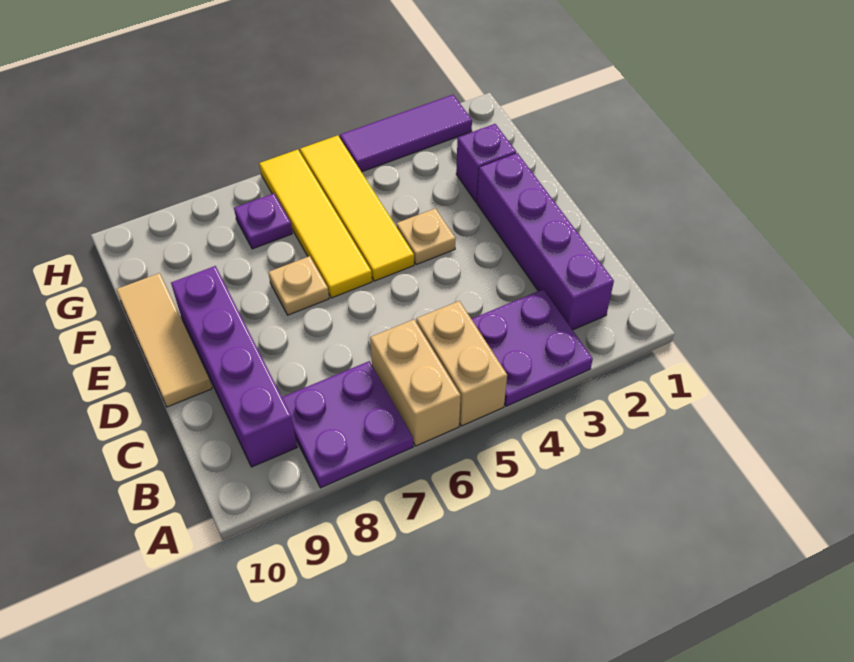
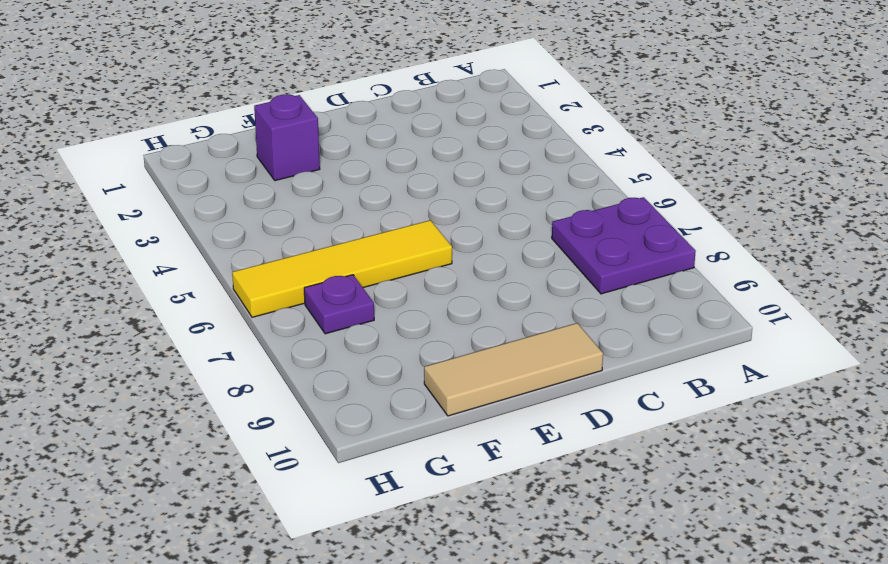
none -> purple 2x2 plate [472,289,593,406]
none -> tan 1x2 brick [416,301,507,426]
none -> tan 1x2 brick [370,319,461,446]

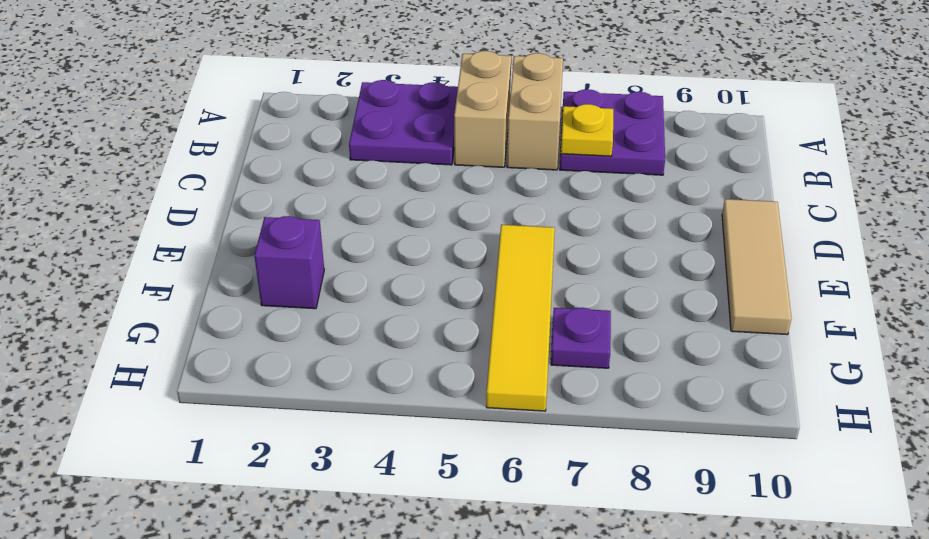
yellow 1x1 plate [561,104,613,156] -> none
none -> purple 1x4 brick [477,153,614,330]
none -> purple 1x4 brick [171,266,297,467]
none -> tan 1x1 plate [396,208,456,265]

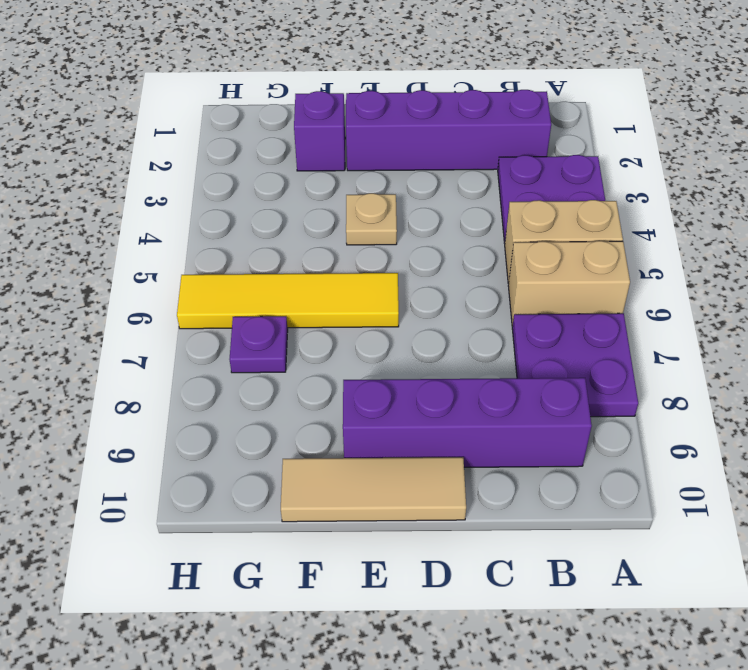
none -> yellow 1x4 tile [300,135,414,281]
none -> tan 1x1 plate [268,256,329,315]
none -> purple 1x3 tile [340,95,472,172]

